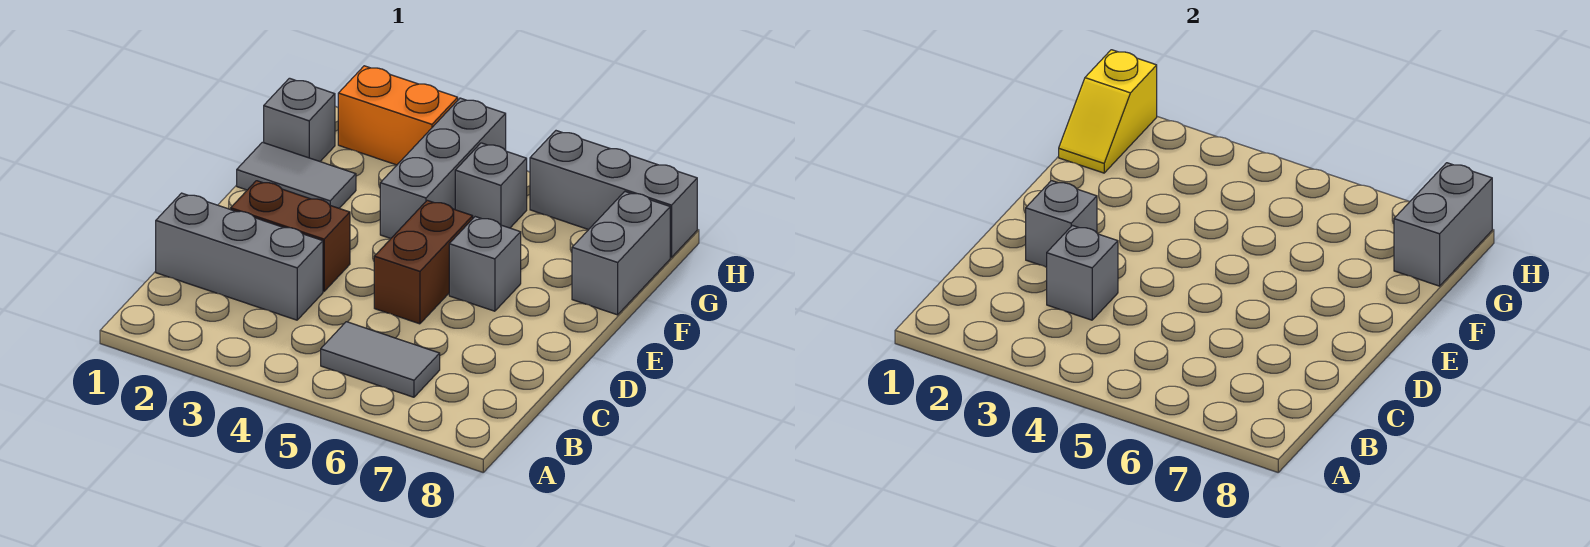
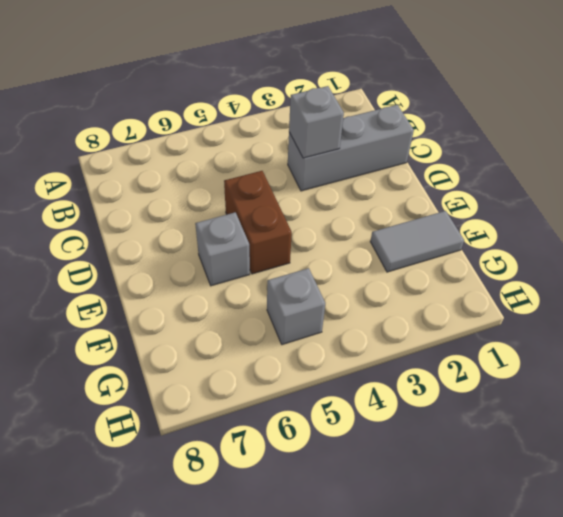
none -> grey 1x2 tile [321,322,440,397]
none -> brown 1x2 brick [231,181,350,291]
none -> grey 1x3 brick [380,98,506,238]

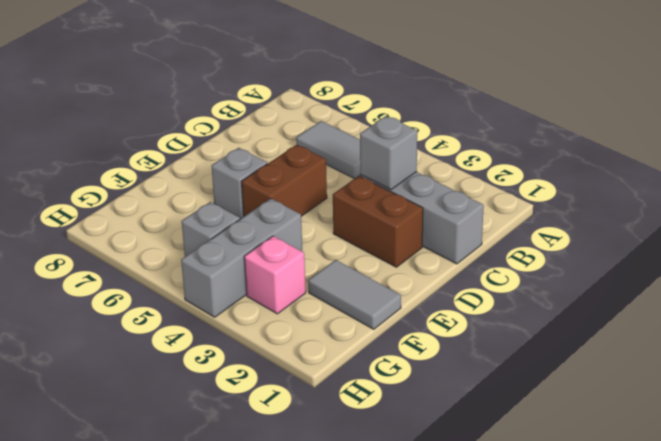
pink 1x1 brick [244,236,306,314] -> none
none -> grey 1x2 brick [572,192,670,315]
none -> grey 1x1 brick [264,78,335,161]
none -> orange 1x2 brick [338,66,458,165]

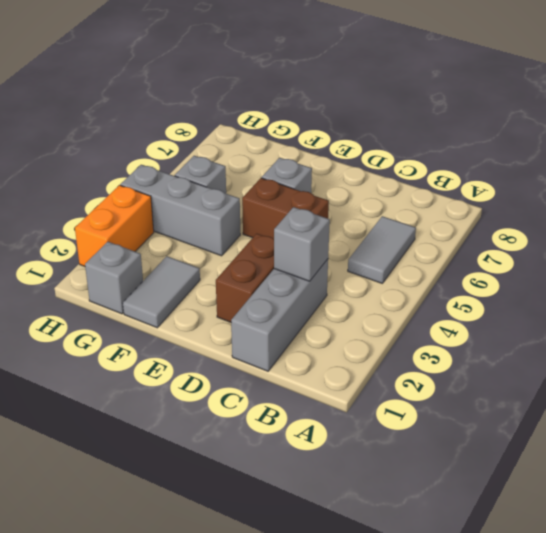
none -> grey 1x2 brick [572,192,670,315]
none -> grey 1x3 brick [530,131,697,257]
none -> grey 1x1 brick [1026,181,1097,267]

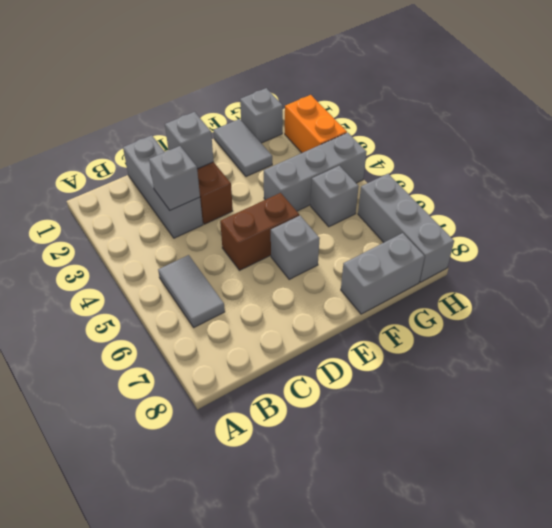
none -> yellow 1x2 slope [1059,50,1157,173]
none -> grey 1x2 brick [1394,163,1492,286]

